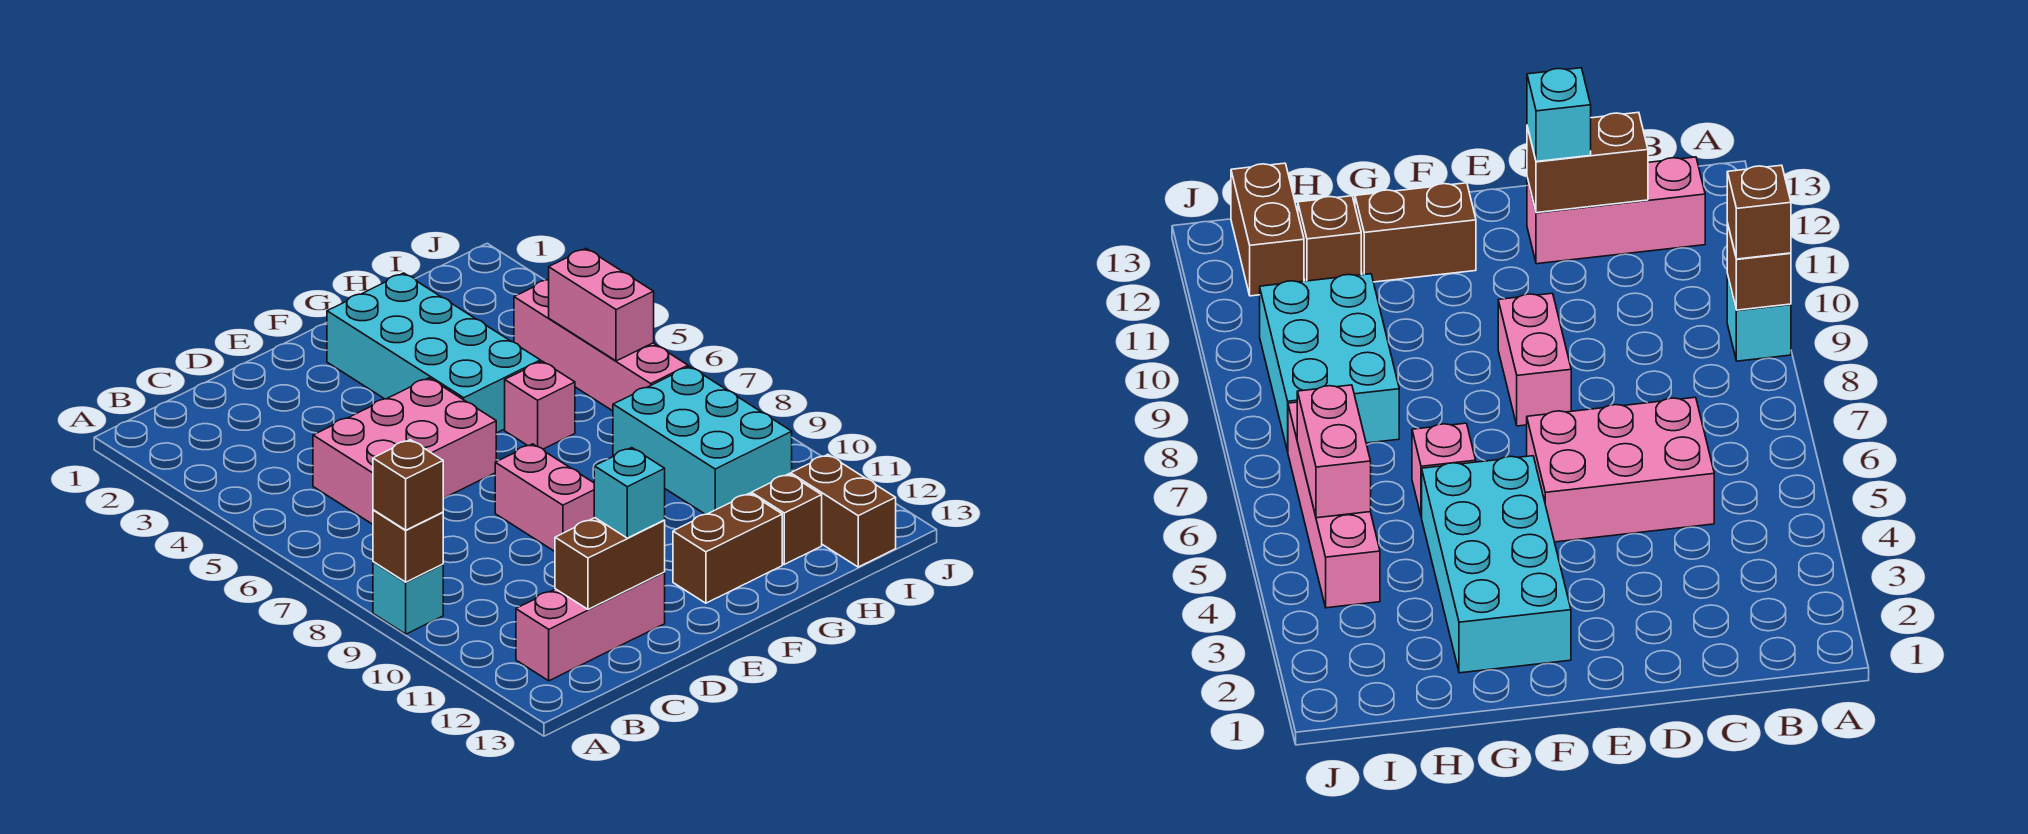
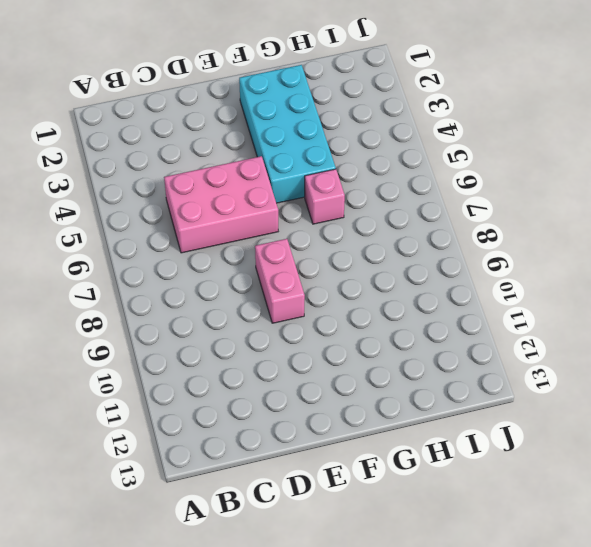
none -> cyan 1x1 brick [373,562,443,634]
none -> pink 1x3 brick [516,572,665,681]
none -> brown 1x2 brick [673,493,782,603]

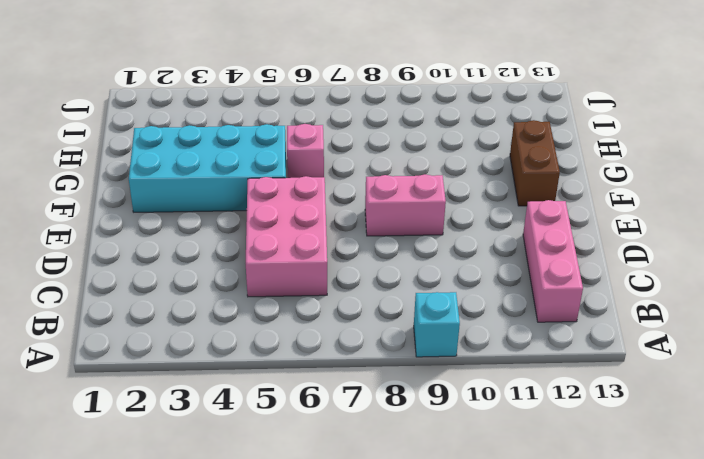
none -> cyan 2x3 brick [613,366,792,514]
none -> brown 1x1 brick [751,474,822,564]
none -> pink 1x4 brick [514,280,688,411]

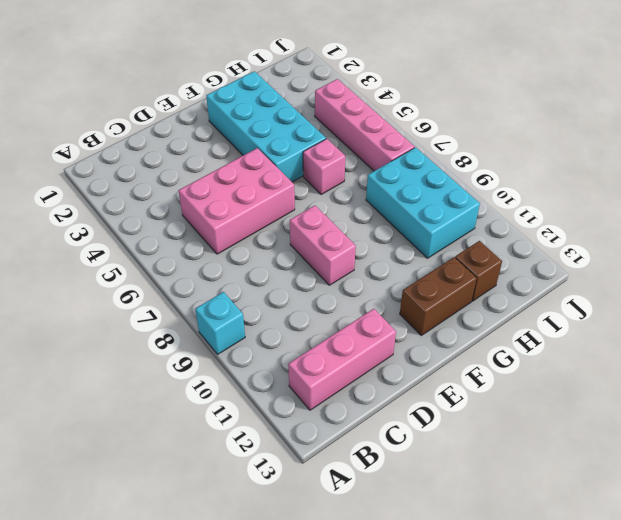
none -> brown 1x2 brick [791,455,896,567]
none -> brown 1x1 brick [373,510,443,582]
none -> brown 1x2 brick [555,518,665,609]

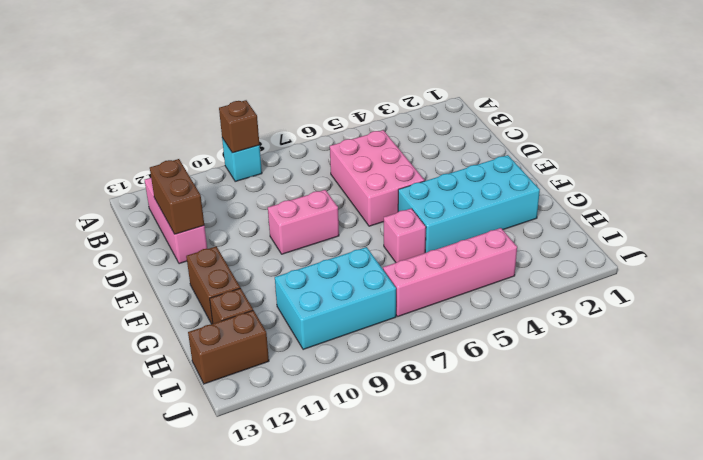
none -> pink 1x2 brick [549,249,654,361]
none -> brown 1x1 brick [373,440,443,530]
none -> cyan 1x1 brick [594,448,665,538]

